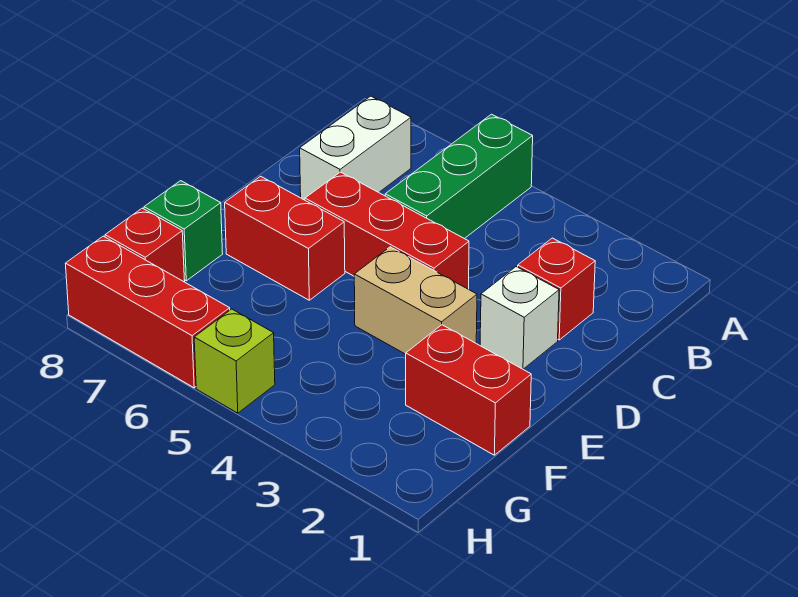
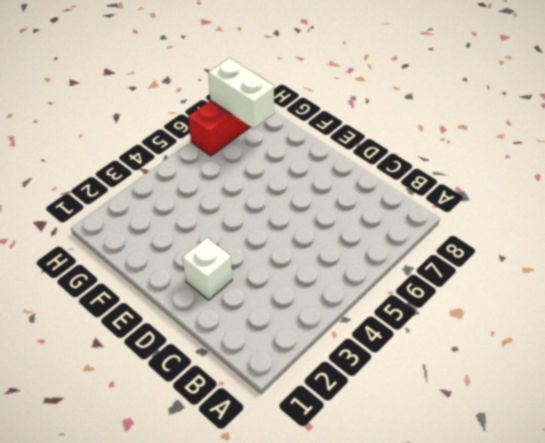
white 1x2 brick [208,58,274,129] -> white 1x2 brick moved to [300,96,411,200]
none -> green 1x3 brick [385,114,533,239]
none -> red 1x1 brick [518,238,595,340]
none -> red 1x3 brick [305,172,469,289]

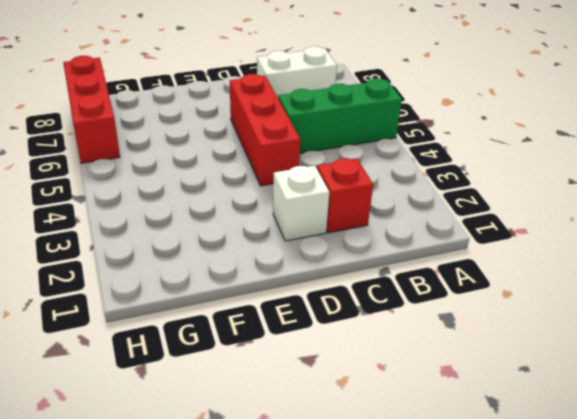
none -> tan 1x2 brick [354,247,477,354]
none -> red 1x2 brick [225,176,345,300]
none -> red 1x2 brick [406,325,531,455]

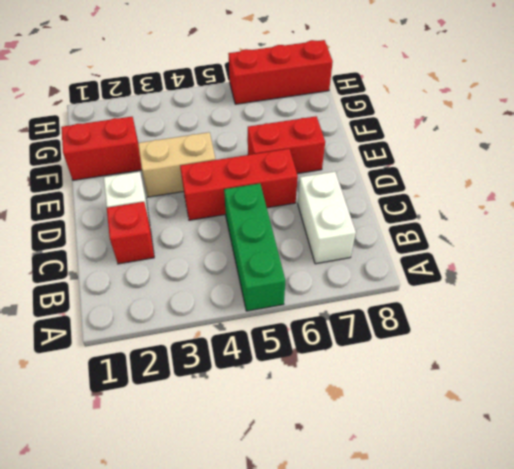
none -> green 1x1 brick [144,181,223,281]
none -> red 1x1 brick [105,208,185,282]
none -> lime 1x1 brick [194,309,275,413]

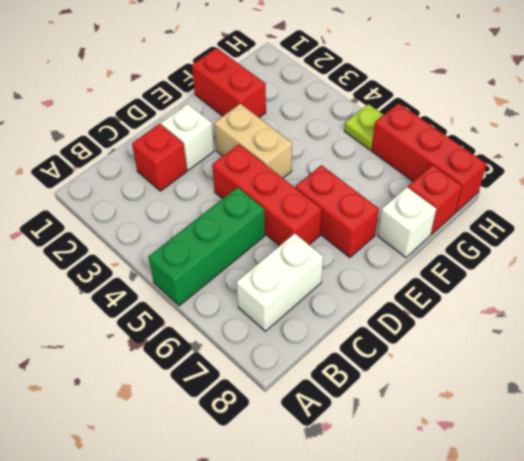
white 1x1 brick [378,187,436,258] -> green 1x1 brick [144,181,223,281]
lime 1x1 plate [344,104,383,150] -> lime 1x1 brick [194,309,275,413]

